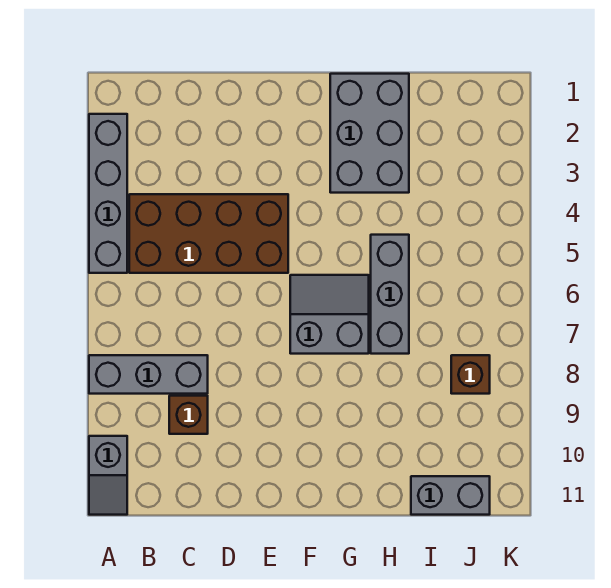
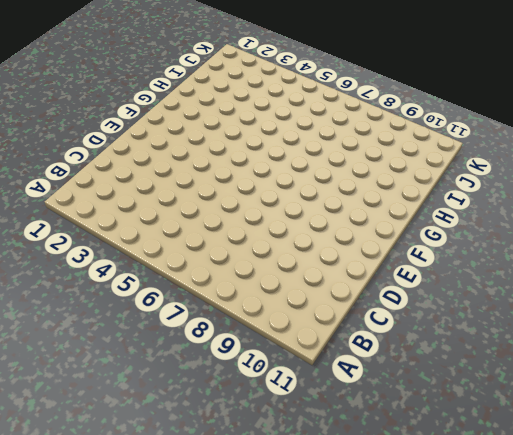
none -> grey 1x4 brick [89,114,127,273]
none -> grey 1x3 brick [89,355,208,394]

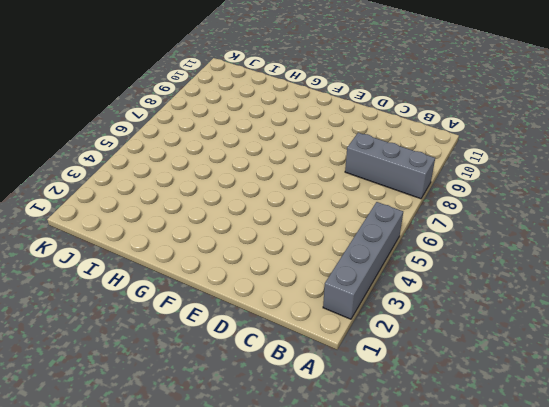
none -> grey 1x2 slope [89,436,127,515]
none -> brown 2x4 brick [129,194,288,273]

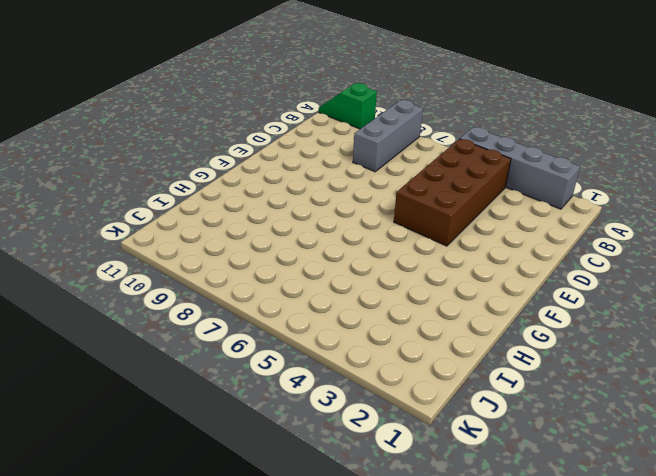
green 1x2 slope [319,83,377,129] -> grey 1x2 slope [89,436,127,515]
none -> brown 1x1 brick [169,396,208,434]
none -> grey 2x2 slope [290,275,369,354]

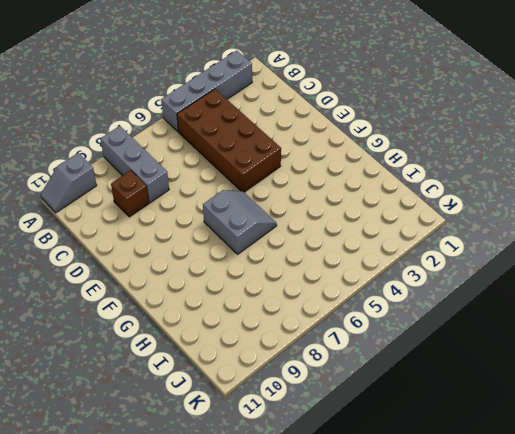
none -> grey 2x3 brick [330,74,409,193]
none -> grey 1x3 brick [371,235,409,354]

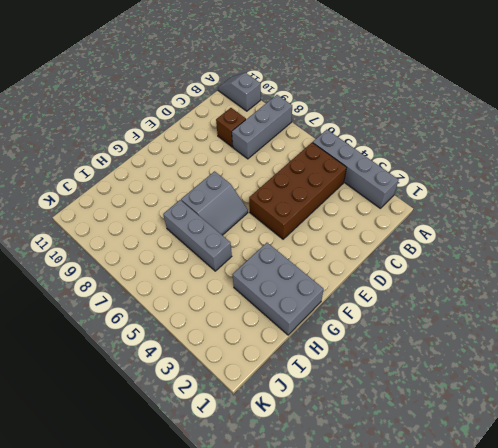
none -> grey 1x2 brick [411,476,490,515]
none -> brown 1x1 brick [451,355,490,394]

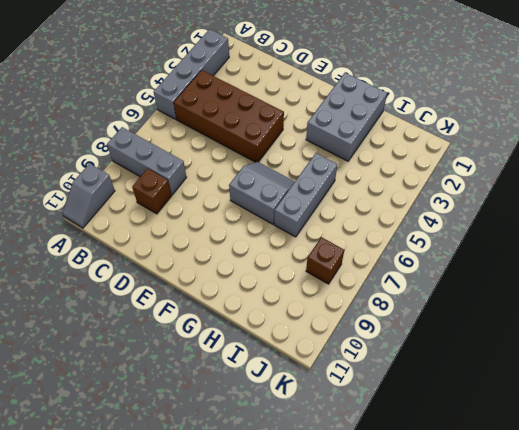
none -> grey 1x2 brick [411,476,490,515]

